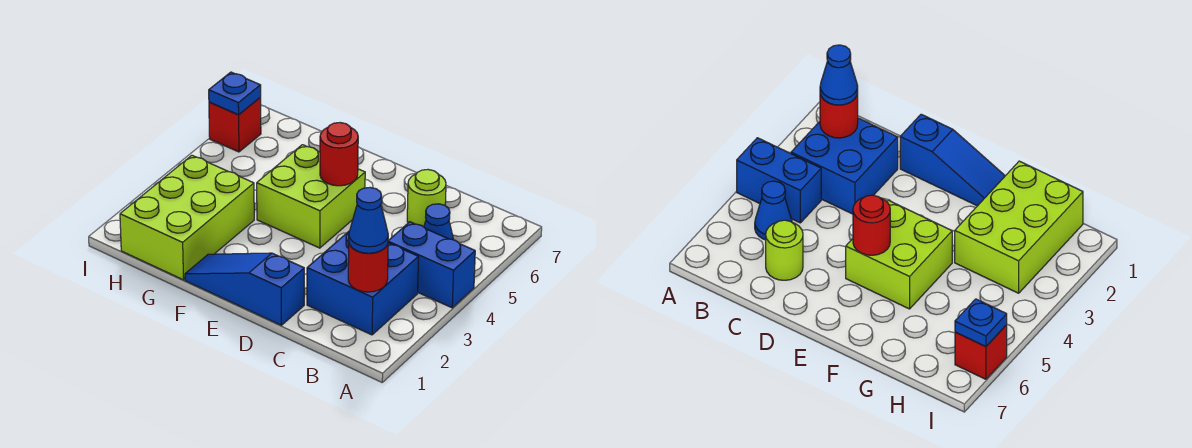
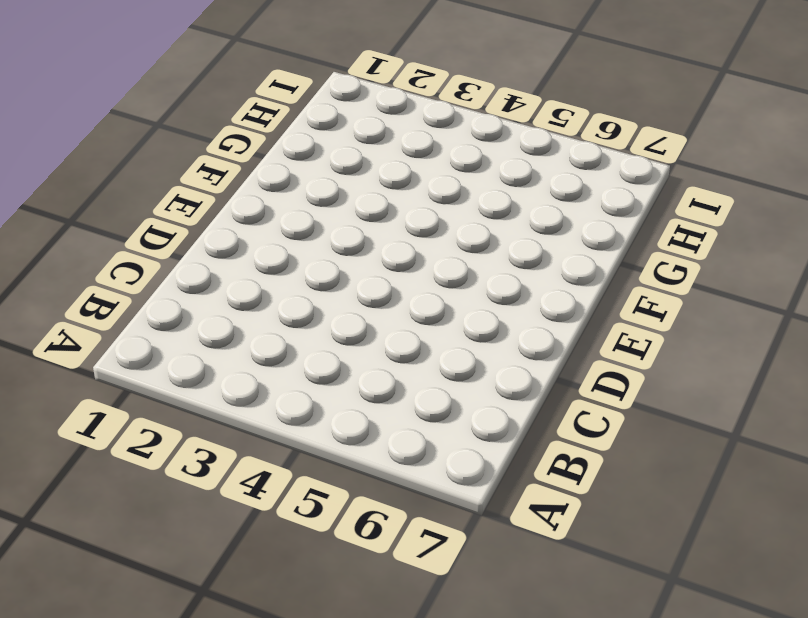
none -> blue 1x2 brick [388,222,475,308]
none -> blue 2x2 brick [307,231,419,335]
none -> blue 1x1 cone [424,204,454,240]

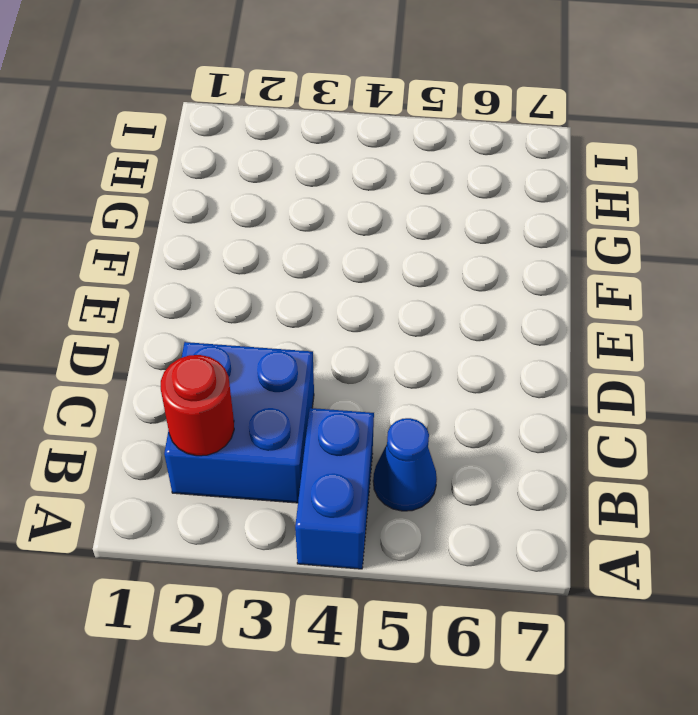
none -> lime 1x1 round brick [407,170,446,227]
none -> blue 1x3 slope [185,253,304,325]
none -> lime 2x2 brick [257,145,365,248]

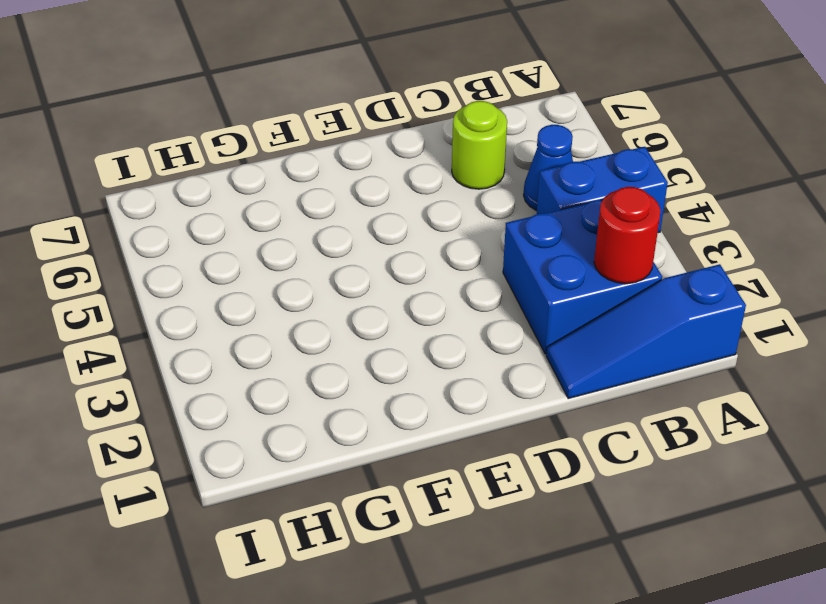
blue 1x3 slope [546,264,746,398] -> blue 1x3 slope moved to [185,253,304,325]
none -> lime 2x2 brick [257,145,365,248]
none -> lime 2x3 brick [120,155,254,280]
none -> red 1x1 brick [209,98,261,152]

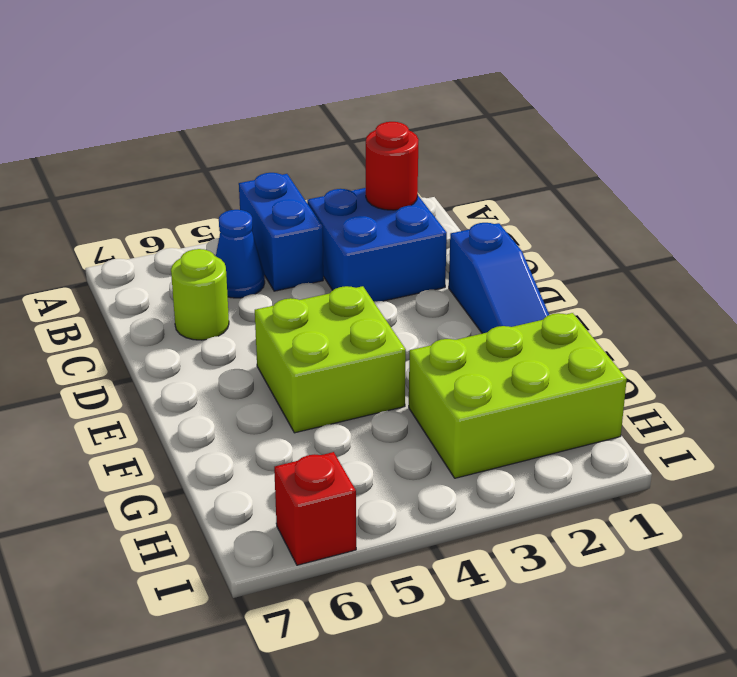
none -> red 1x1 round brick [320,123,358,186]
none -> blue 1x1 plate [209,72,261,115]
none -> blue 1x1 cone [349,187,388,253]

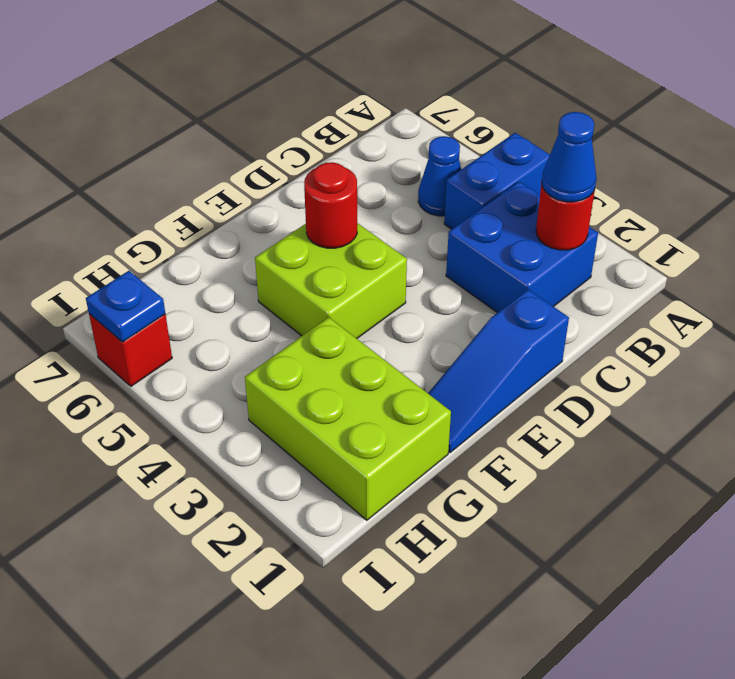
none -> lime 1x1 round brick [407,170,446,227]

